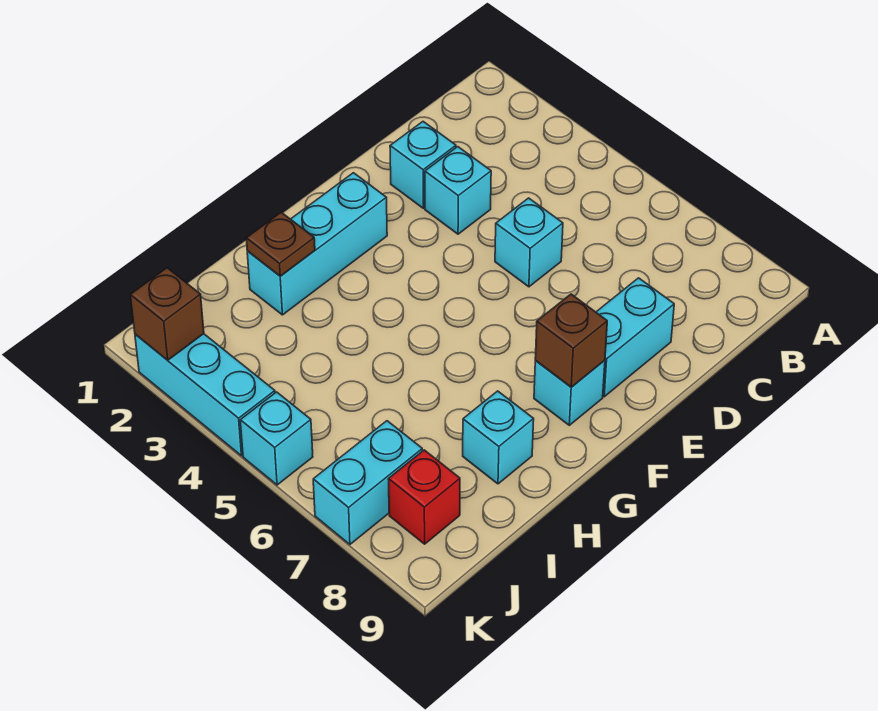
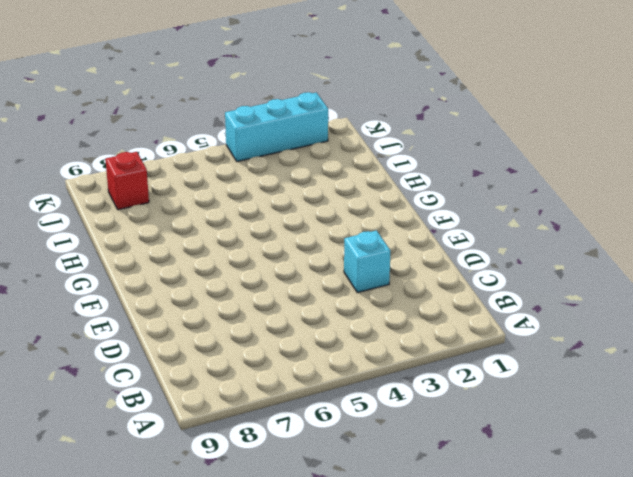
none -> cyan 1x1 brick [390,122,456,208]
none -> cyan 1x1 brick [495,198,563,287]
none -> cyan 1x2 brick [596,278,674,397]

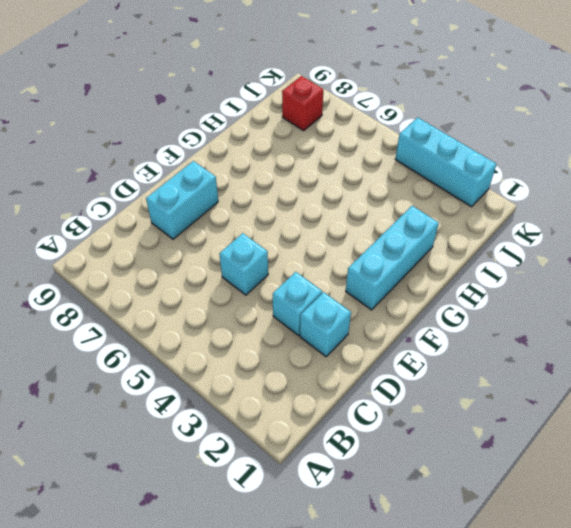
none -> cyan 1x1 brick [534,360,605,425]
none -> cyan 1x1 brick [463,391,534,484]
none -> cyan 1x2 brick [313,421,422,544]

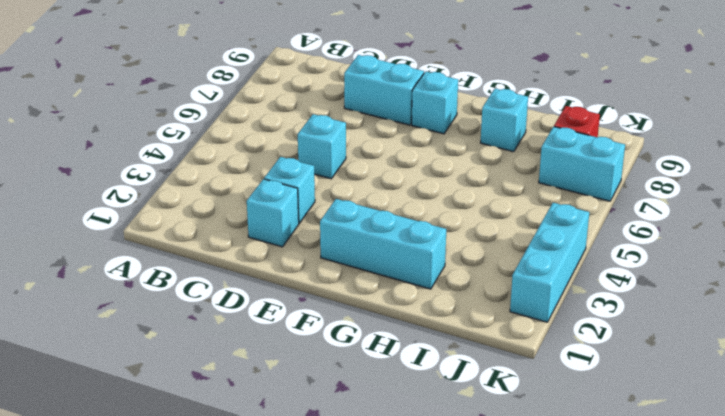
none -> cyan 1x1 brick [240,392,313,485]
none -> brown 1x1 brick [535,294,607,387]
none -> brown 1x1 plate [246,212,315,276]

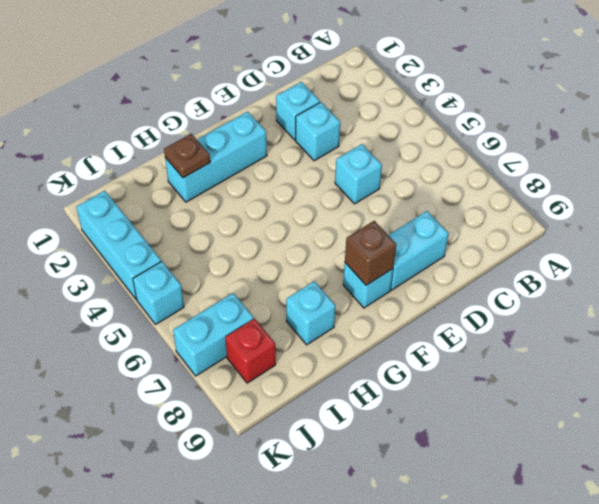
none -> brown 1x1 brick [130,268,204,360]

